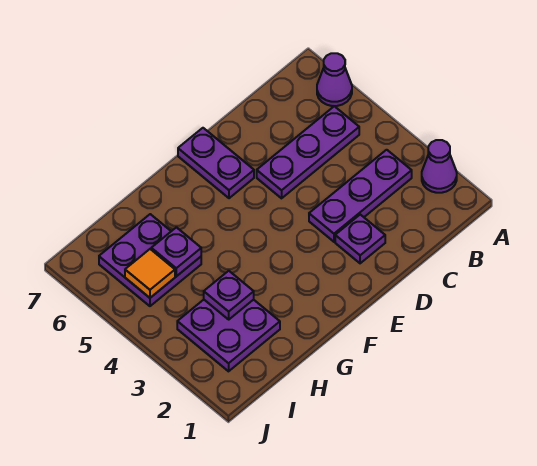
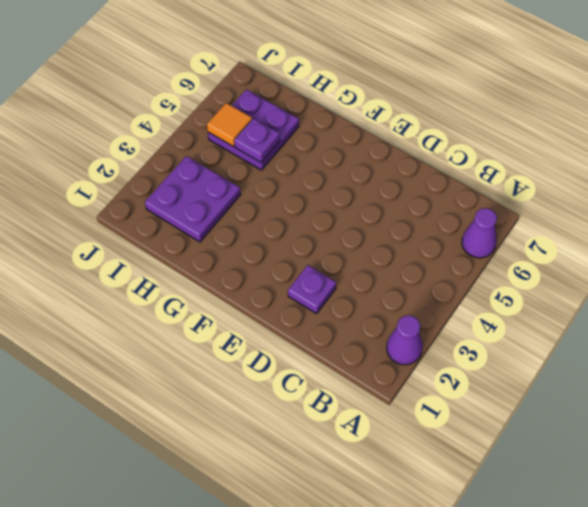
none -> purple 1x3 plate [309,150,412,242]
none -> purple 1x3 plate [257,106,359,198]

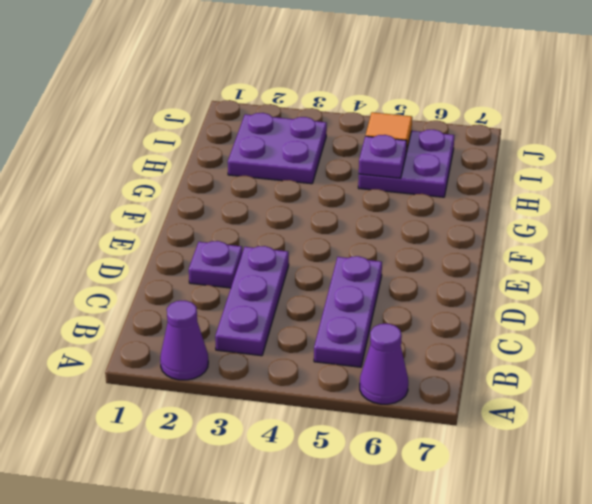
none -> purple 1x2 plate [178,128,254,198]
none -> purple 1x1 plate [204,271,254,319]

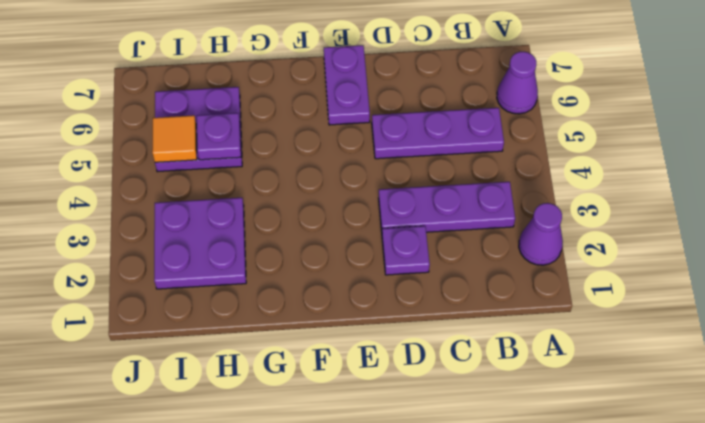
none -> purple 1x1 plate [204,271,254,319]

